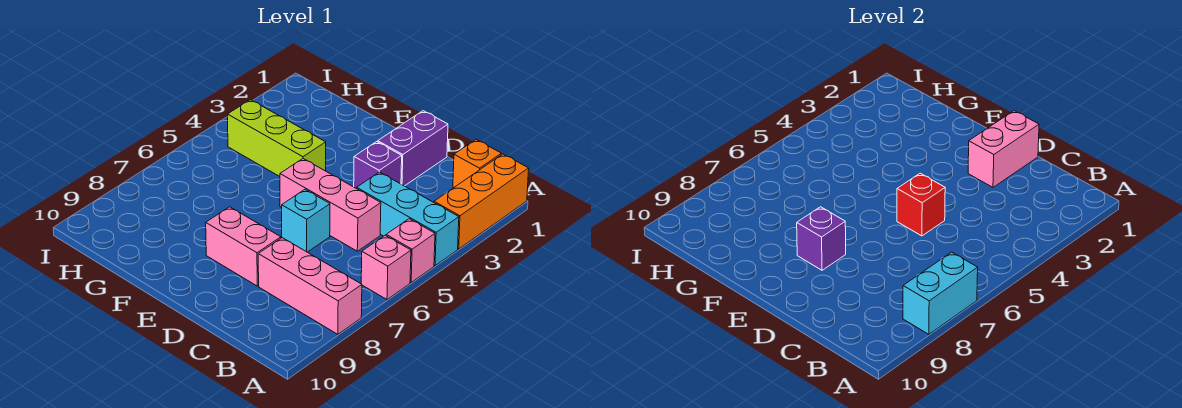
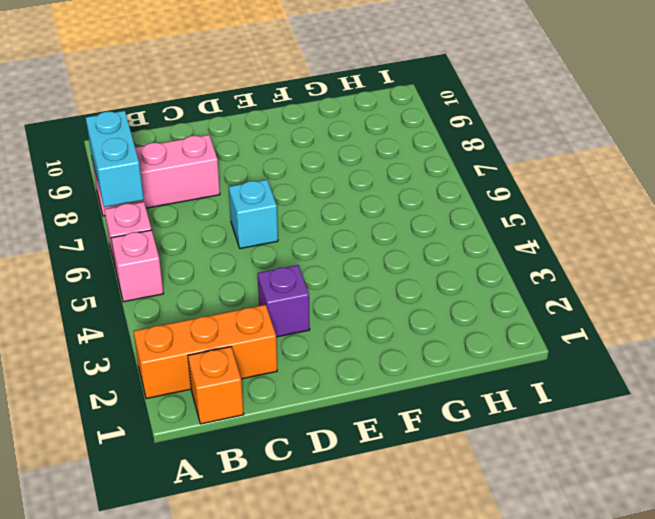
orange 1x3 brick [133,305,277,399] -> orange 1x3 brick turned to [434,154,529,249]
none -> cyan 1x3 brick [357,172,459,266]
none -> pink 1x3 brick [280,159,381,251]
none -> purple 1x2 brick [378,111,448,186]

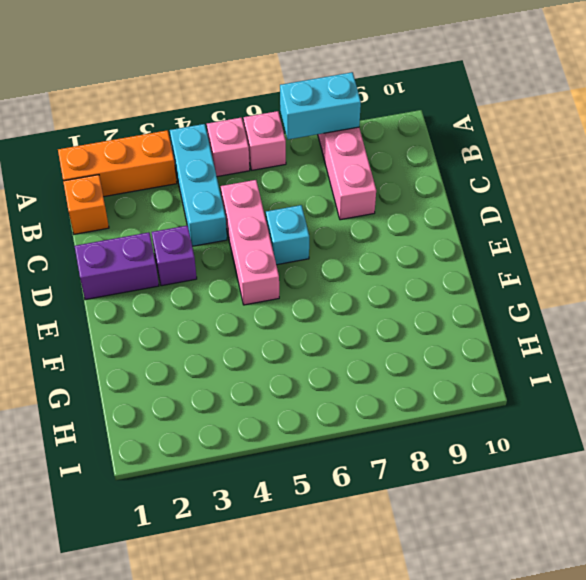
none -> pink 1x2 brick [206,207,281,286]
none -> lime 1x3 brick [228,100,326,176]
none -> pink 1x2 brick [968,111,1039,187]

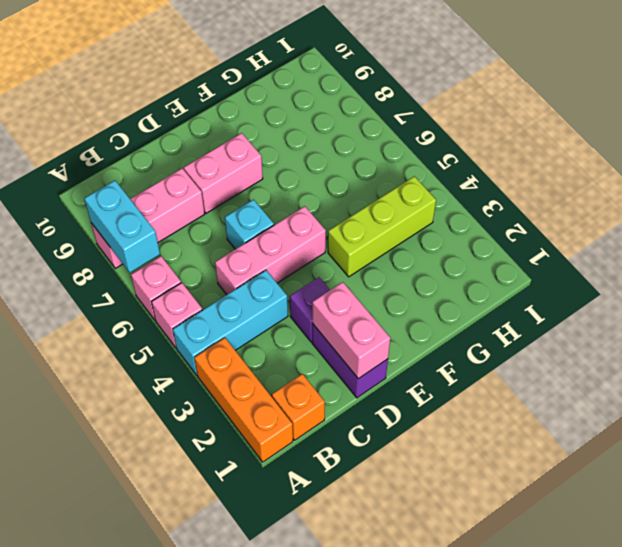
none -> red 1x1 brick [897,173,945,236]
none -> purple 1x1 brick [797,207,846,270]

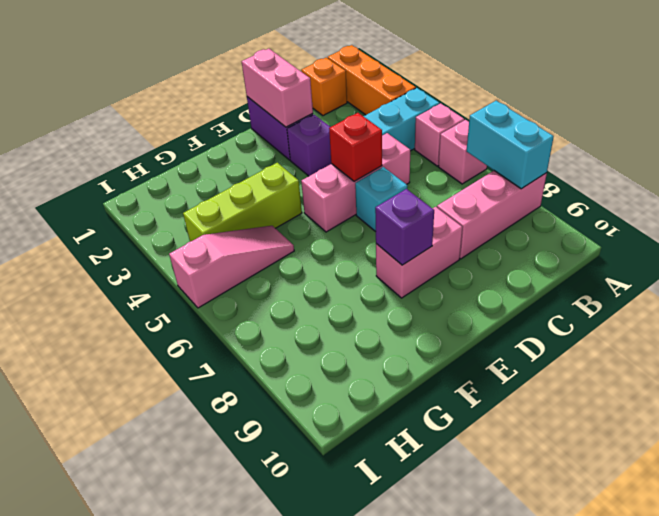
pink 1x3 slope [169,226,294,308] -> none

